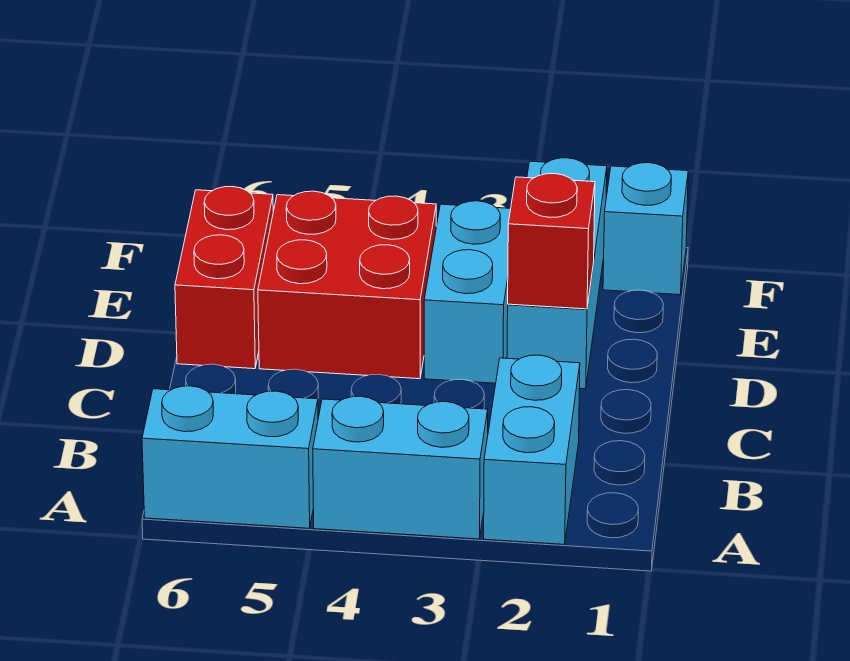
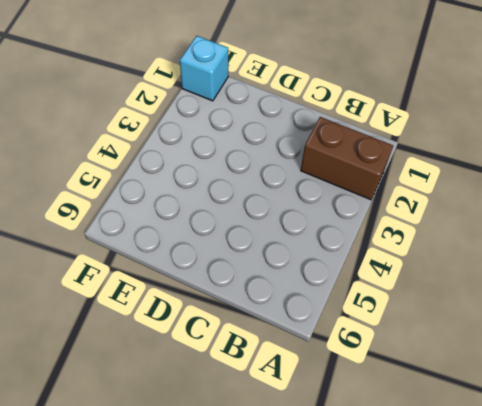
brown 1x2 brick [301,117,393,200] -> cyan 1x2 brick [484,355,580,544]
none -> cyan 1x2 brick [313,396,488,539]
none -> cyan 1x2 brick [142,386,318,528]

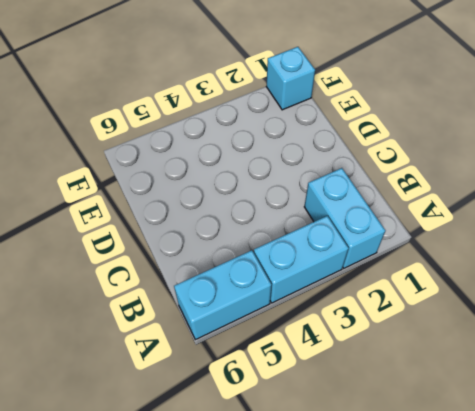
none -> cyan 1x3 brick [507,158,607,389]
none -> cyan 1x2 brick [424,201,511,383]

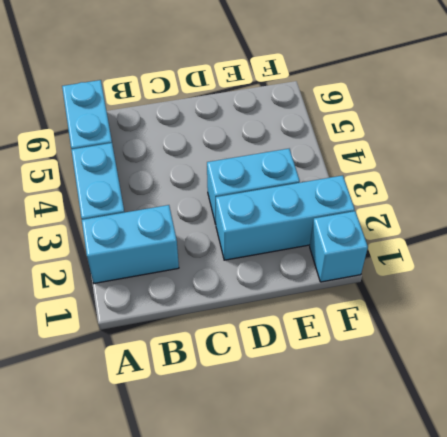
none -> red 2x2 brick [258,191,436,379]
none -> red 1x2 brick [175,186,273,369]

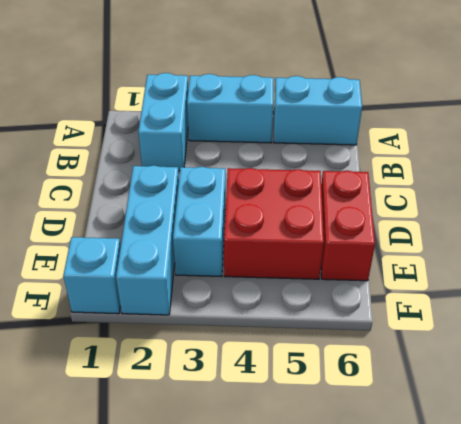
none -> red 1x1 brick [508,174,595,309]

